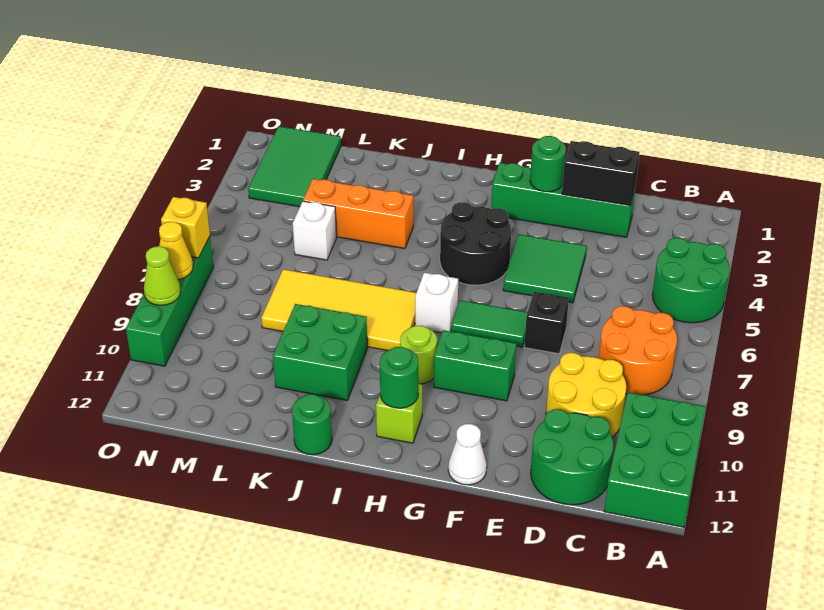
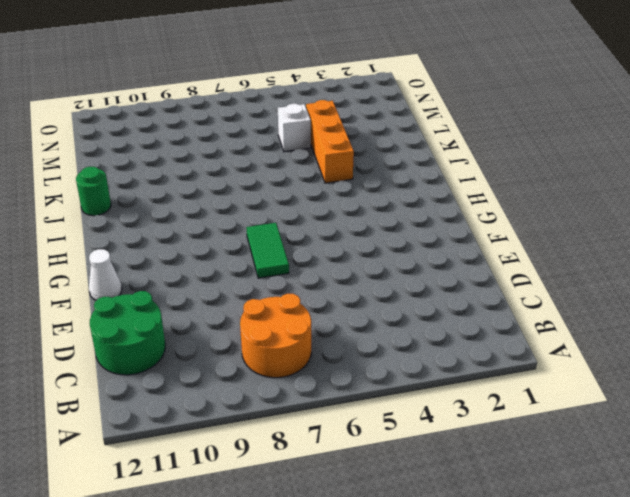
none -> green 2x2 round brick [652,238,730,323]
none -> green 2x3 brick [604,392,705,527]
none -> yellow 2x2 round brick [546,353,626,437]

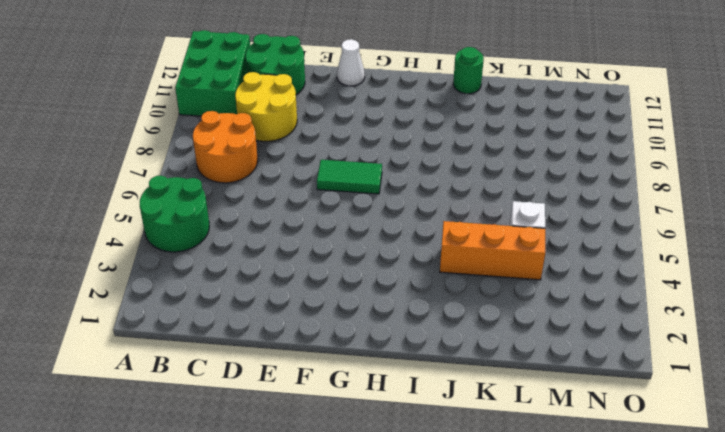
none -> green 1x4 brick [491,163,636,237]
none -> green 2x2 tile [503,234,587,303]
none -> black 1x1 brick [524,292,569,354]

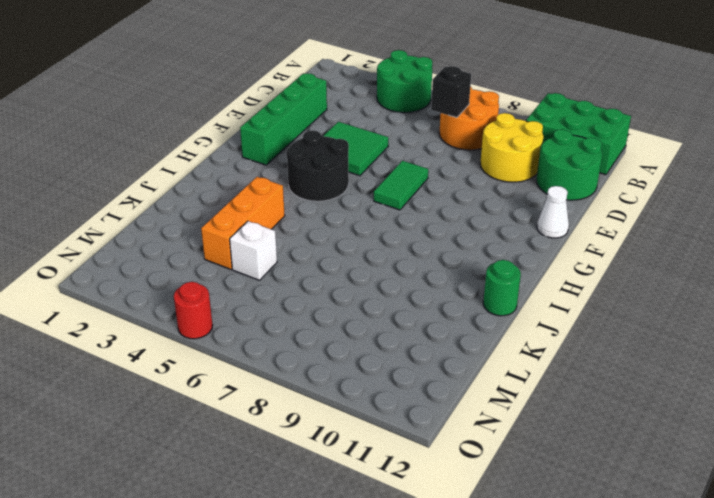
black 1x1 brick [431,66,471,118] -> black 1x1 brick moved to [524,292,569,354]
red 1x1 round brick [174,282,213,339] -> none
none -> green 1x2 brick [434,330,516,401]
none -> white 1x1 brick [415,273,458,333]
none -> lime 1x1 round brick [400,326,437,384]

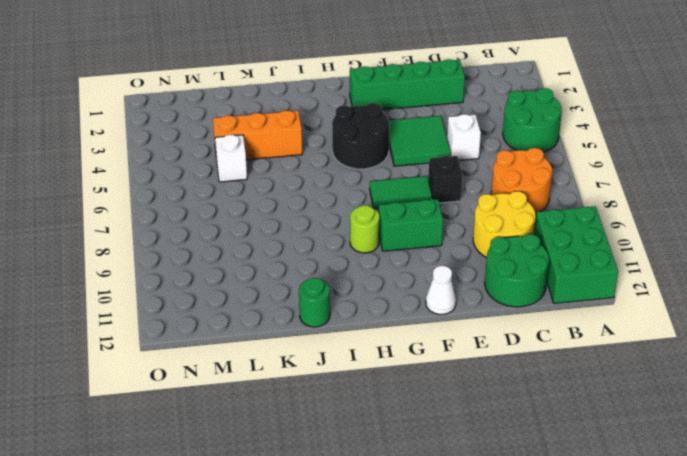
white 1x1 brick [447,114,481,160] -> white 1x1 brick moved to [415,273,458,333]
none -> lime 1x1 brick [376,384,422,443]
none -> yellow 2x4 tile [261,269,416,350]
none -> green 2x2 brick [273,304,367,401]

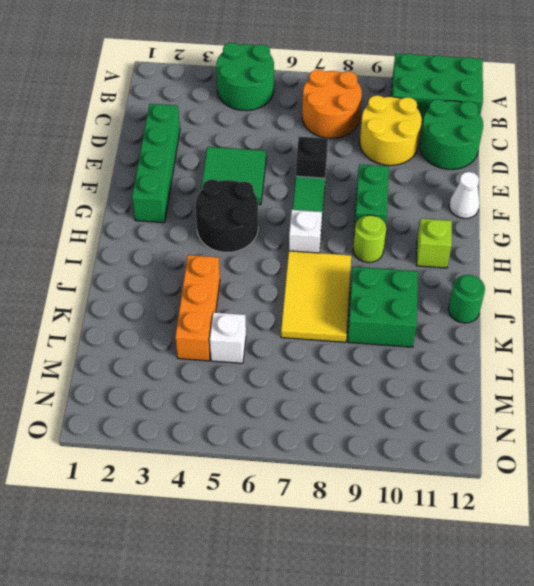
yellow 2x3 tile [281,251,351,342] -> yellow 2x4 tile [261,269,416,350]
none -> green 2x3 tile [248,126,341,207]
none -> green 1x4 brick [126,236,213,366]
none -> black 1x2 brick [562,141,640,206]

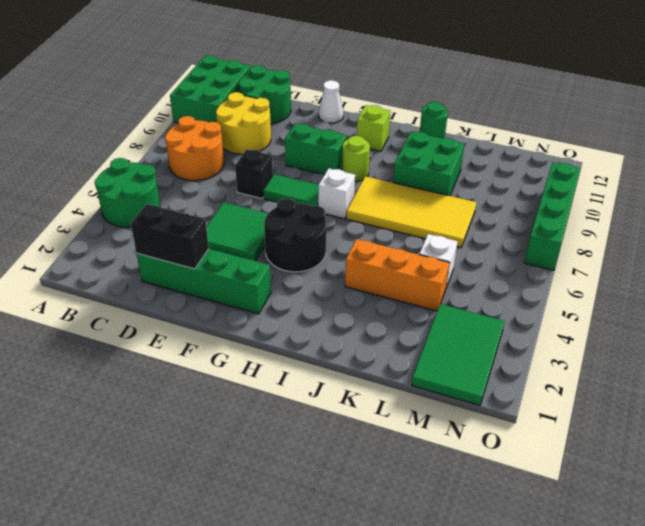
none -> green 1x1 round brick [530,136,566,192]
none -> green 1x1 round brick [380,347,418,408]
none -> yellow 1x1 brick [161,197,210,258]

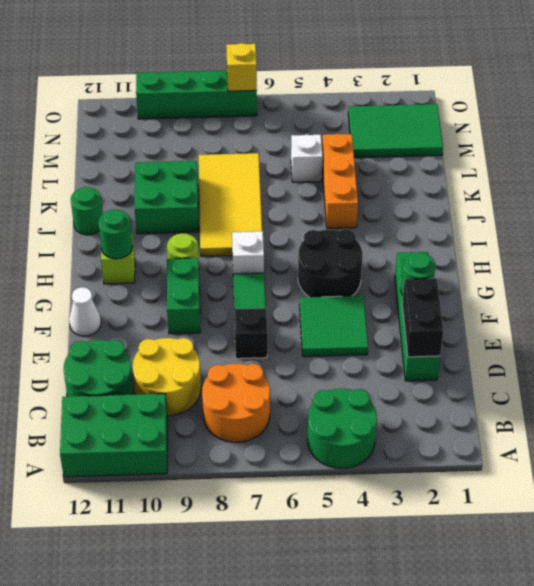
none -> yellow 1x1 cone [159,222,193,279]
none -> lime 1x1 cone [144,246,181,305]

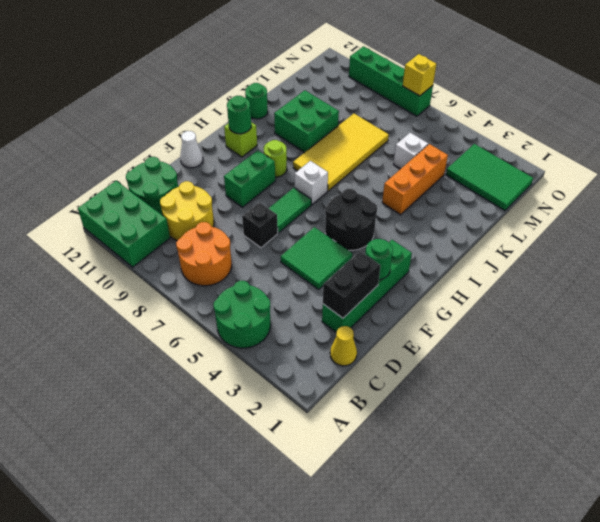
yellow 1x1 cone [330,326,357,366] -> yellow 1x1 cone moved to [159,222,193,279]
none -> lime 1x1 cone [144,246,181,305]

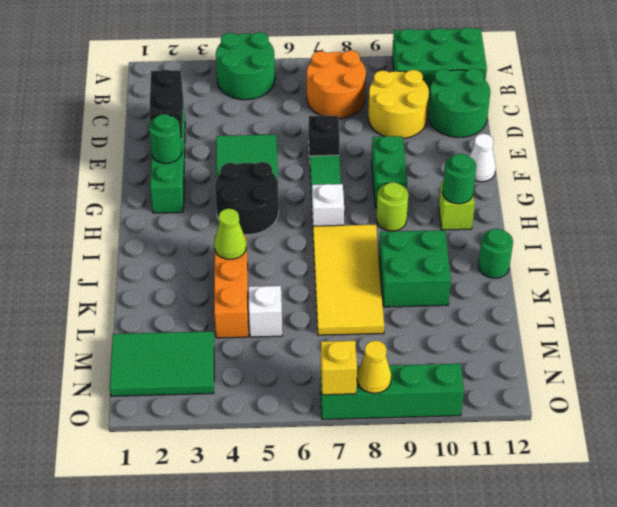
lime 1x1 cone [214,209,246,259] -> lime 1x1 cone moved to [144,246,181,305]

